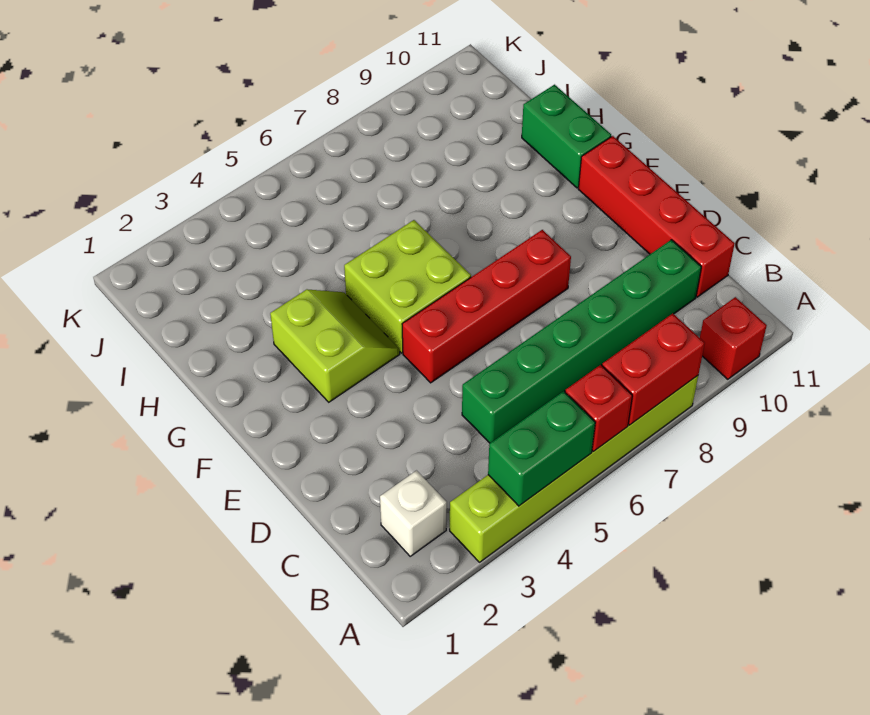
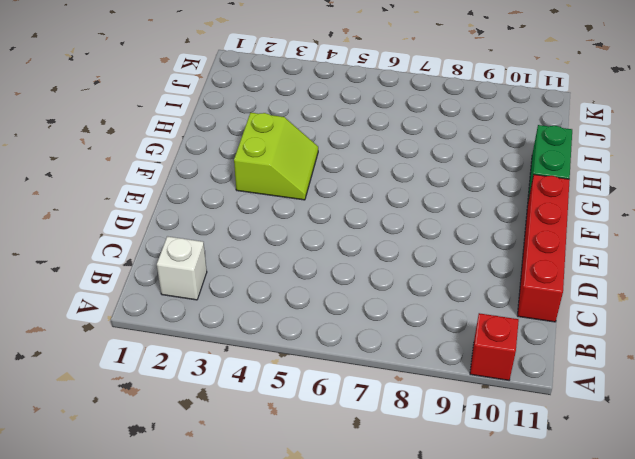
none -> lime 1x6 brick [450,376,698,562]
none -> green 1x6 brick [462,240,701,443]
none -> red 1x4 brick [402,230,571,383]

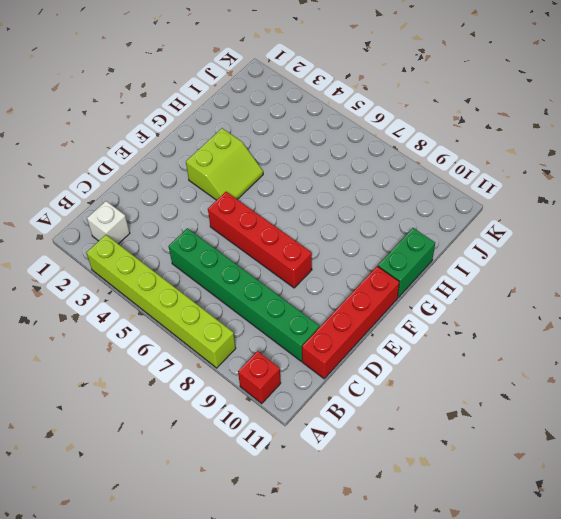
none -> lime 2x2 brick [344,220,471,353]
none -> green 1x2 brick [488,391,595,506]
none -> red 1x1 brick [565,365,632,452]

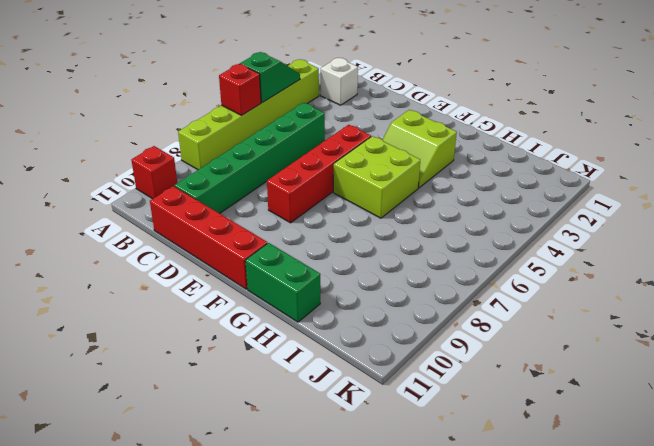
green 1x2 slope [240,52,300,103] -> green 1x2 brick [488,391,595,506]
none -> red 1x2 brick [602,313,705,425]

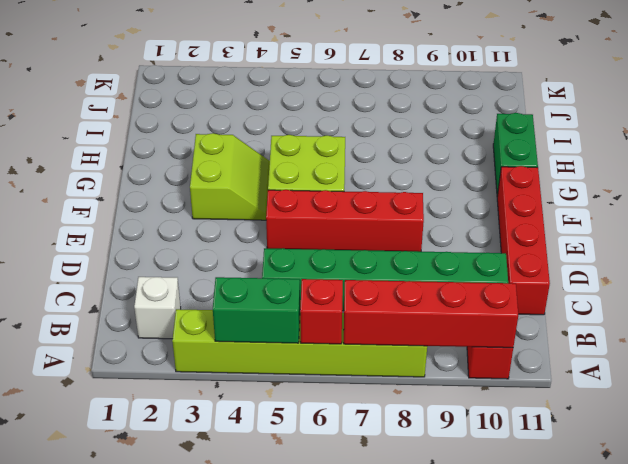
red 1x4 brick [344,280,518,348] -> red 1x2 brick [602,313,705,425]

